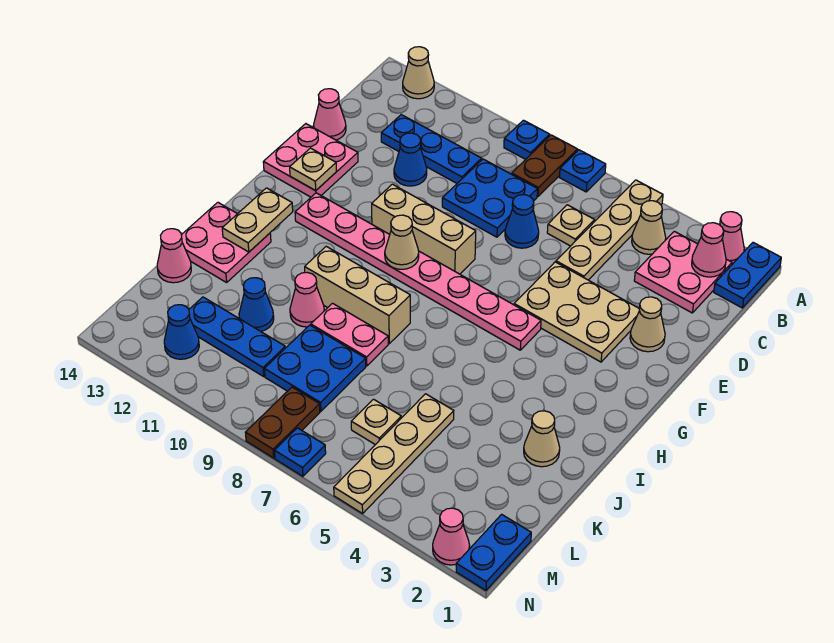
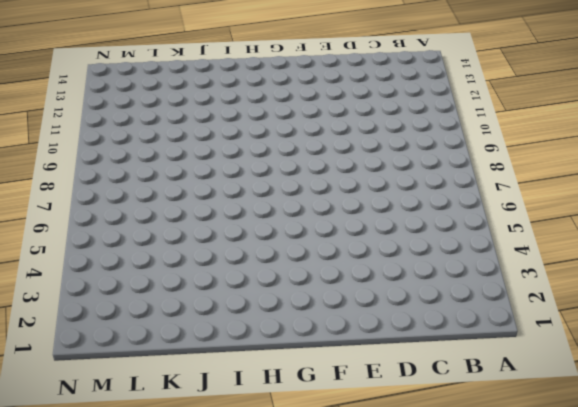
none -> blue 1x2 plate [714,243,781,308]
none -> pink 1x1 cone [720,212,744,264]
none -> tan 1x4 plate [556,180,663,280]
none -> blue 1x1 plate [559,150,606,192]

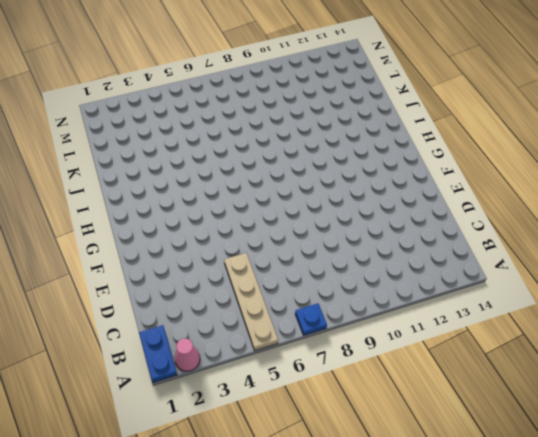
none -> brown 1x2 plate [512,135,578,197]
none -> blue 1x1 plate [504,120,550,159]
none -> tan 1x1 cone [403,47,434,99]
none -> pink 2x2 plate [634,231,732,313]

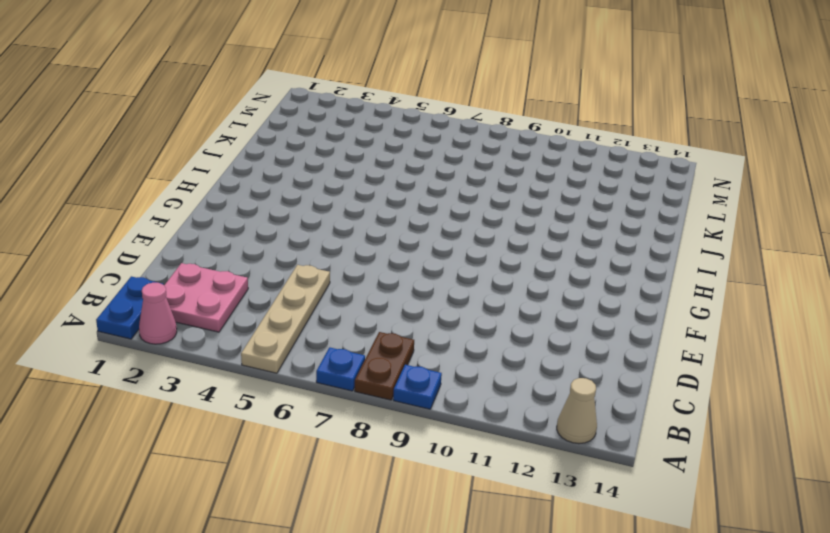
none -> tan 1x1 cone [632,201,666,254]
none -> tan 1x1 plate [547,205,595,246]
none -> blue 2x2 plate [442,159,537,237]
none -> blue 1x3 plate [381,115,482,183]

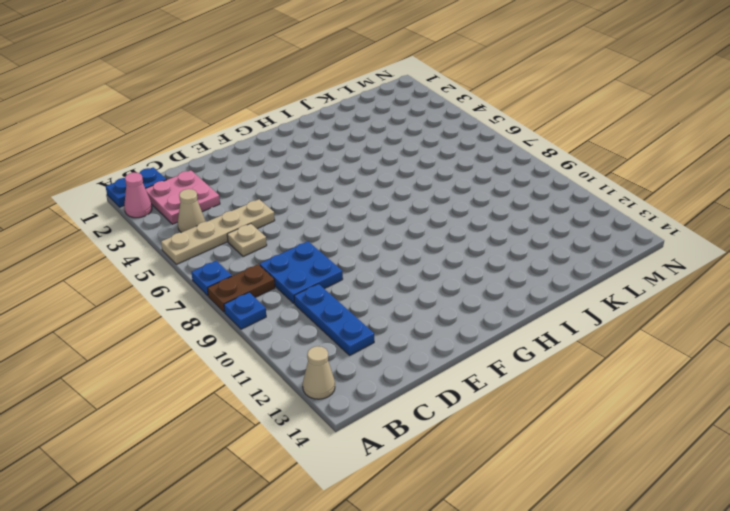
none -> blue 1x1 cone [505,195,539,248]
none -> blue 1x1 cone [394,133,427,186]
none -> pink 1x1 cone [314,89,346,140]
none -> tan 1x1 cone [630,297,665,352]

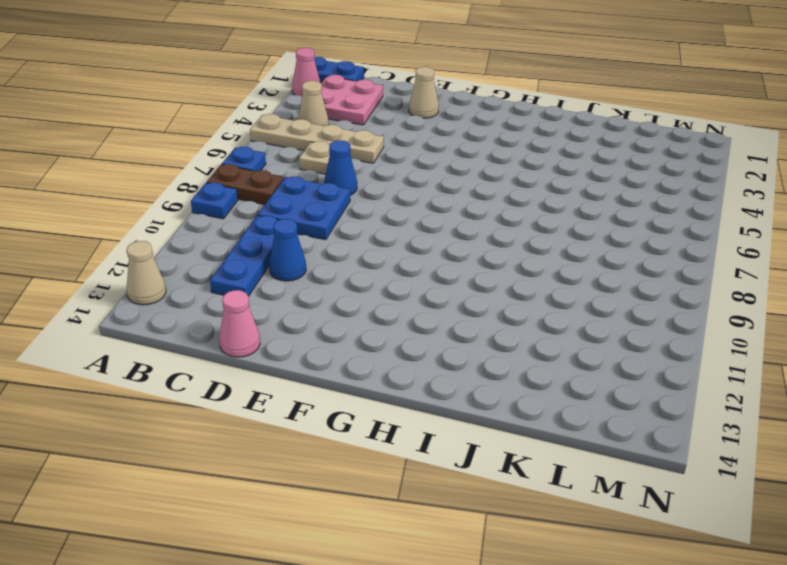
none -> tan 2x3 plate [514,262,640,362]
none -> pink 2x2 plate [263,124,358,197]
none -> tan 1x3 brick [372,184,476,274]
none -> pink 1x8 plate [295,193,541,350]

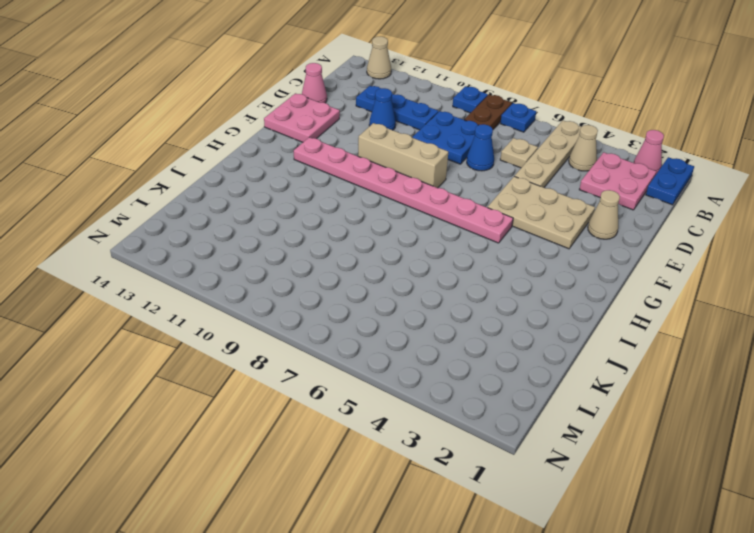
none -> tan 1x3 brick [305,246,410,344]
none -> pink 2x2 plate [182,202,271,282]
none -> tan 1x1 cone [524,411,560,467]
none -> pink 1x2 plate [311,303,388,366]

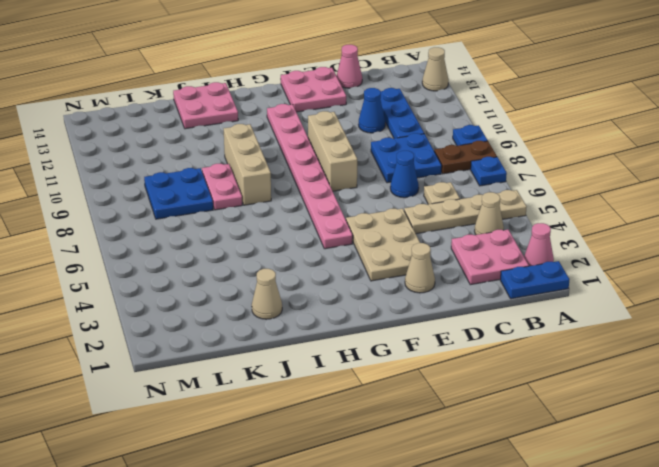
none -> pink 1x1 cone [290,272,324,327]
none -> tan 1x4 plate [334,394,454,513]
none -> blue 1x1 cone [239,278,274,331]
none -> pink 1x1 cone [157,229,191,283]

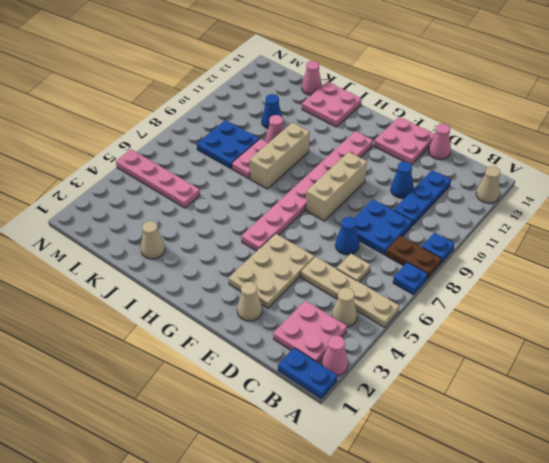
pink 1x4 plate [116,149,200,208] -> tan 1x4 plate [334,394,454,513]
none -> tan 1x1 plate [351,399,401,445]
none -> blue 1x3 plate [189,297,285,376]
none -> blue 1x2 plate [456,514,531,590]
none -> brown 1x2 plate [245,387,320,458]

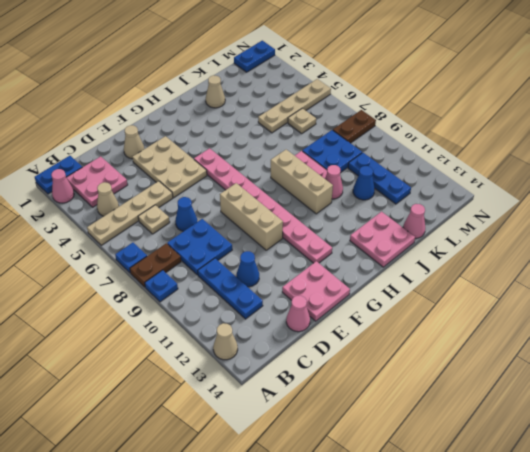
none -> blue 1x1 cone [164,305,199,359]
none -> pink 1x1 cone [433,508,470,565]
none -> blue 1x1 plate [275,428,326,476]
none -> pink 1x1 cone [692,223,726,277]

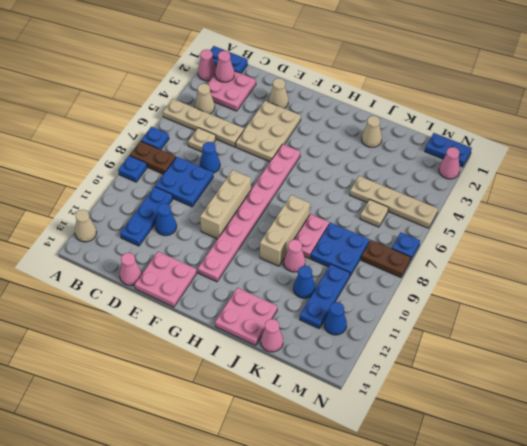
none -> tan 1x1 plate [290,148,336,191]
none -> tan 1x1 cone [385,215,419,269]
none -> tan 1x2 plate [222,188,293,252]

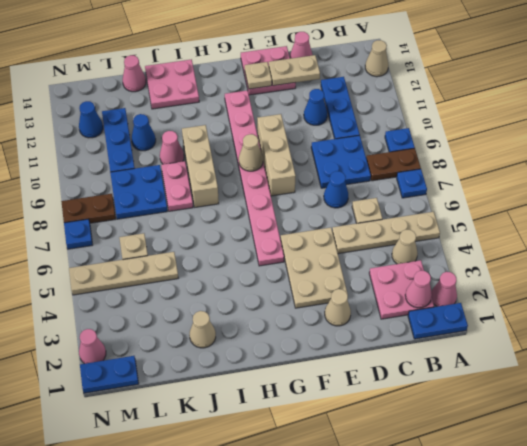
tan 1x2 plate [269,55,320,86] -> tan 1x2 plate moved to [222,188,293,252]

